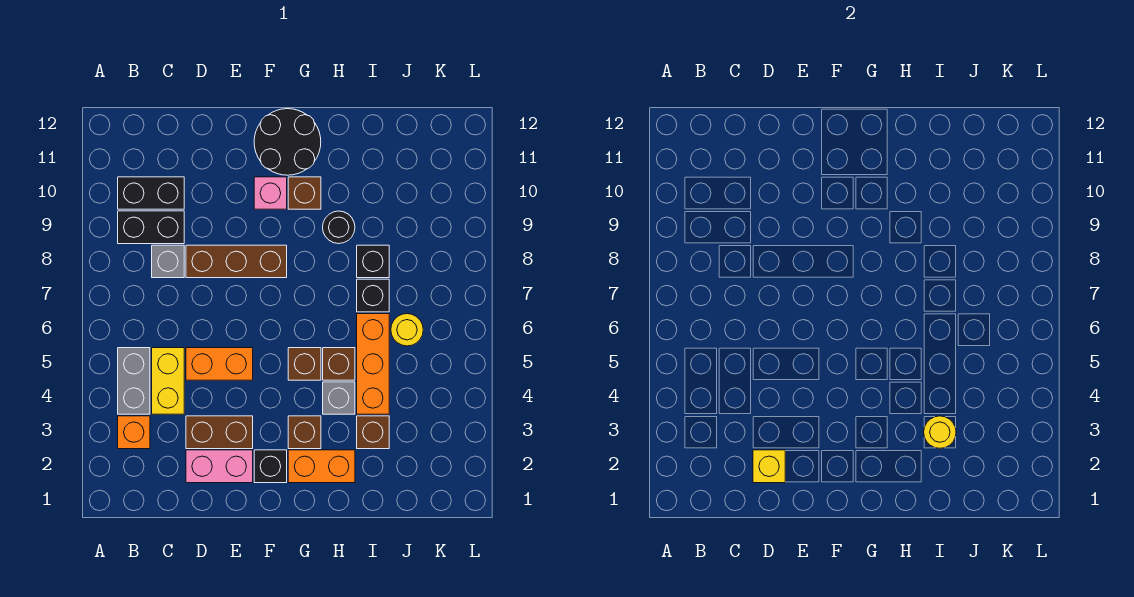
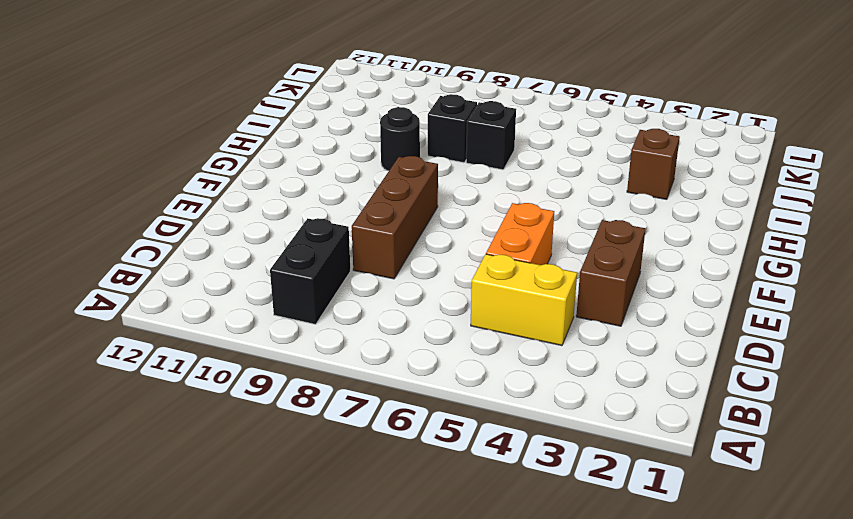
none -> orange 1x1 brick [118,416,150,449]
none -> grey 1x2 brick [118,348,150,414]
none -> black 1x2 brick [118,177,184,209]

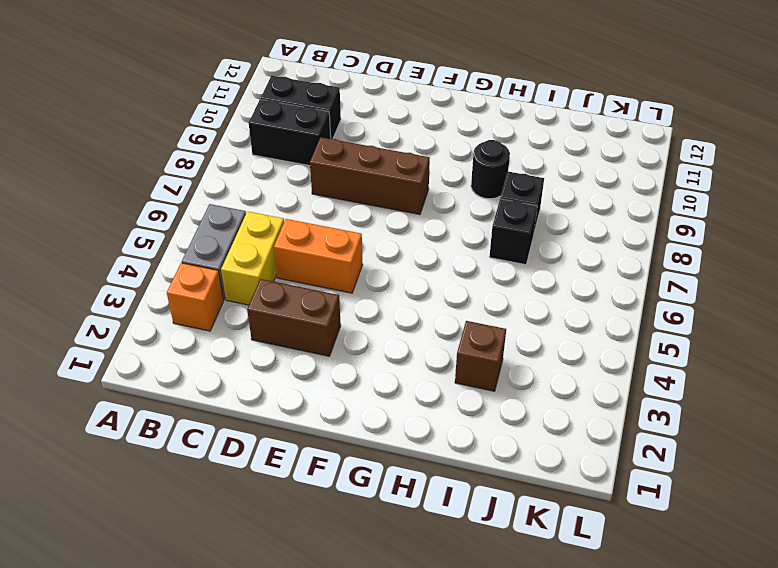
none -> grey 1x1 brick [152,245,184,278]
none -> pink 1x2 brick [186,450,253,483]
none -> black 1x1 brick [254,450,287,483]

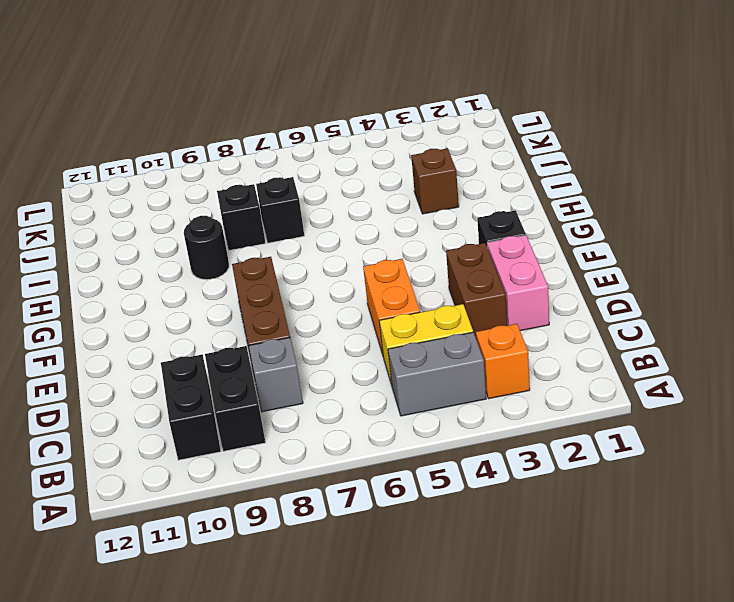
none -> pink 1x1 brick [254,177,287,209]
none -> black 2x2 round brick [254,109,321,175]
none -> orange 1x2 brick [288,450,355,483]

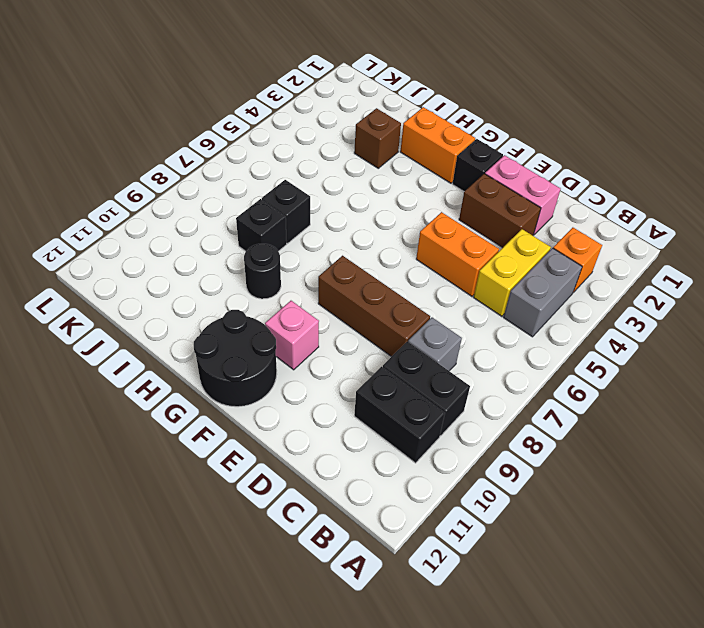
none -> brown 1x1 brick [288,416,321,449]
none -> brown 1x1 brick [288,348,321,380]
none -> brown 1x1 brick [288,177,321,209]

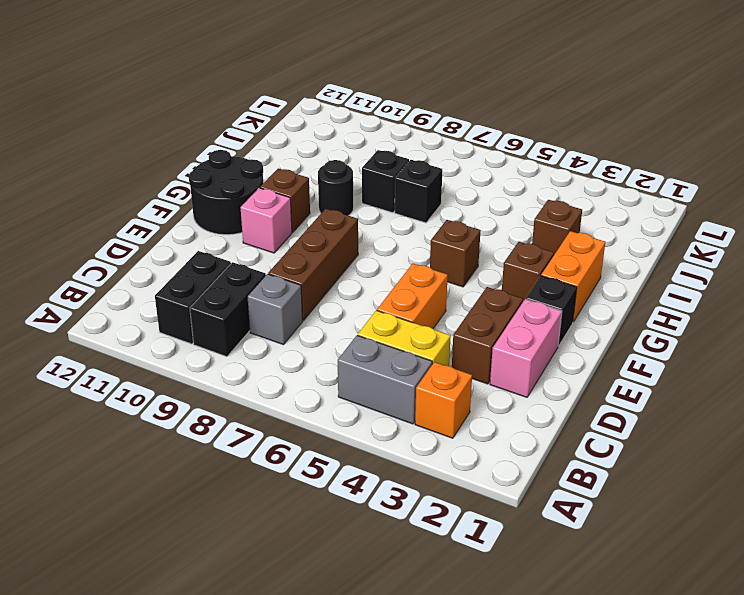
none -> grey 1x1 brick [323,382,355,414]
none -> brown 1x1 brick [323,348,355,380]
none -> orange 1x3 brick [357,314,389,414]

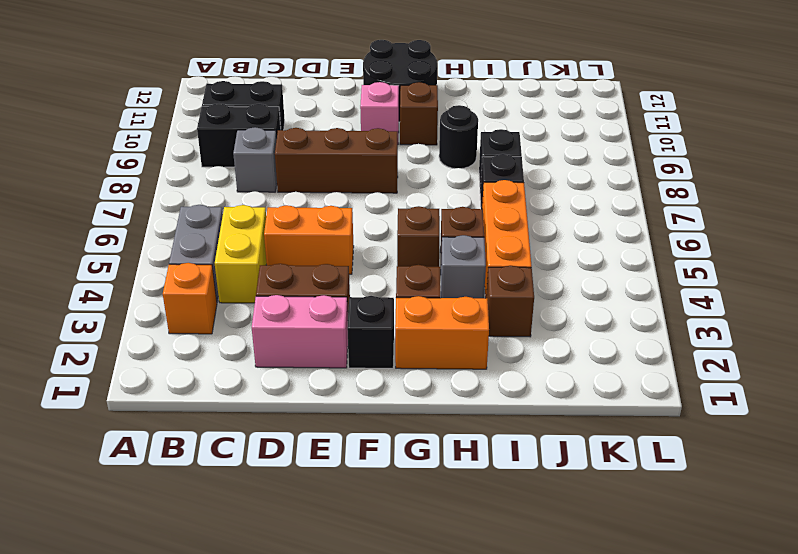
none -> yellow 1x1 round brick [391,314,423,346]
none -> yellow 1x1 brick [753,450,785,483]
none -> yellow 1x1 round brick [924,416,956,448]

